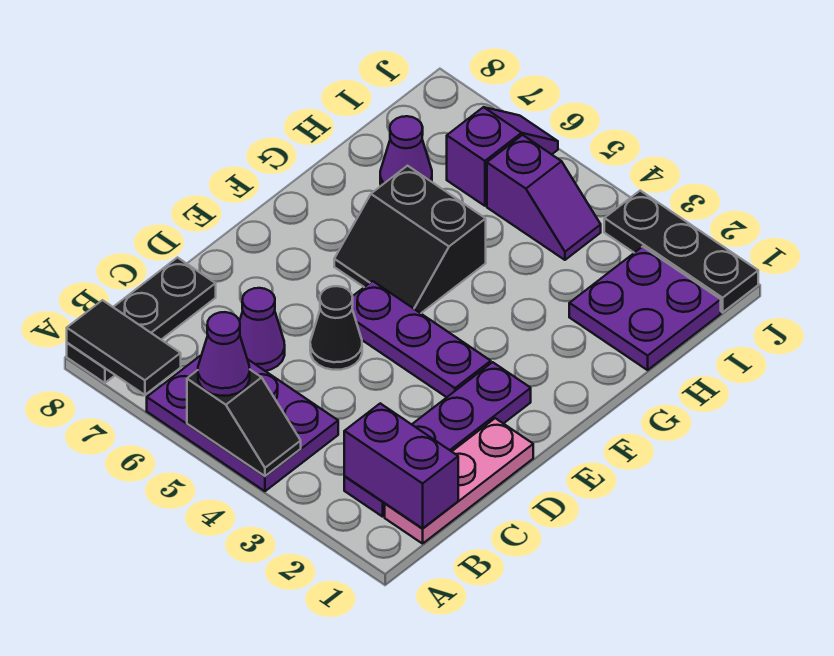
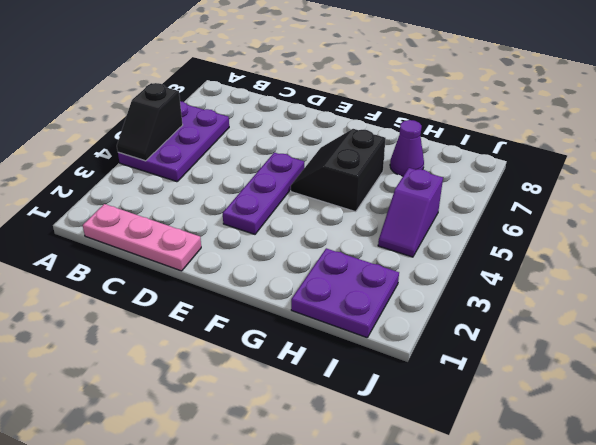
none -> black 1x3 plate [67,258,216,383]
none -> purple 1x4 plate [344,362,531,517]
none -> purple 1x1 cone [240,288,285,371]

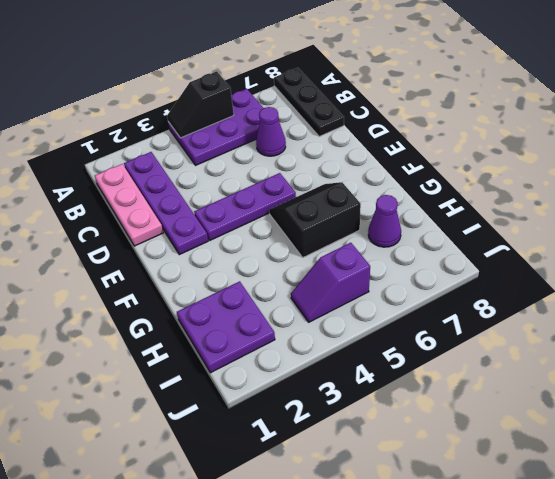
none -> black 1x1 cone [310,286,362,370]
none -> purple 1x2 slope [447,107,558,206]
none -> black 1x3 plate [604,191,758,312]

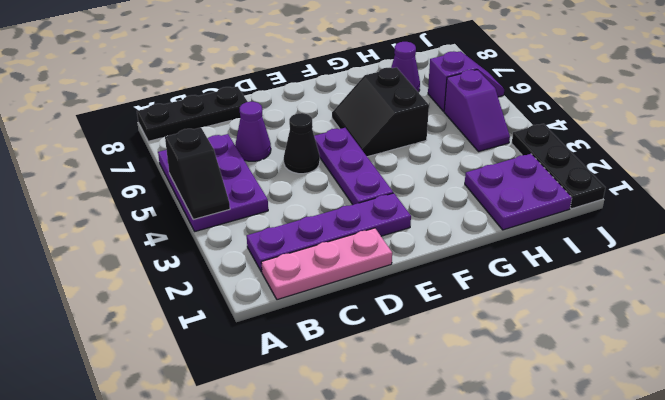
none -> black 1x2 tile [67,300,181,395]
none -> purple 1x2 brick [344,403,458,528]
none -> purple 1x1 cone [198,312,250,396]

